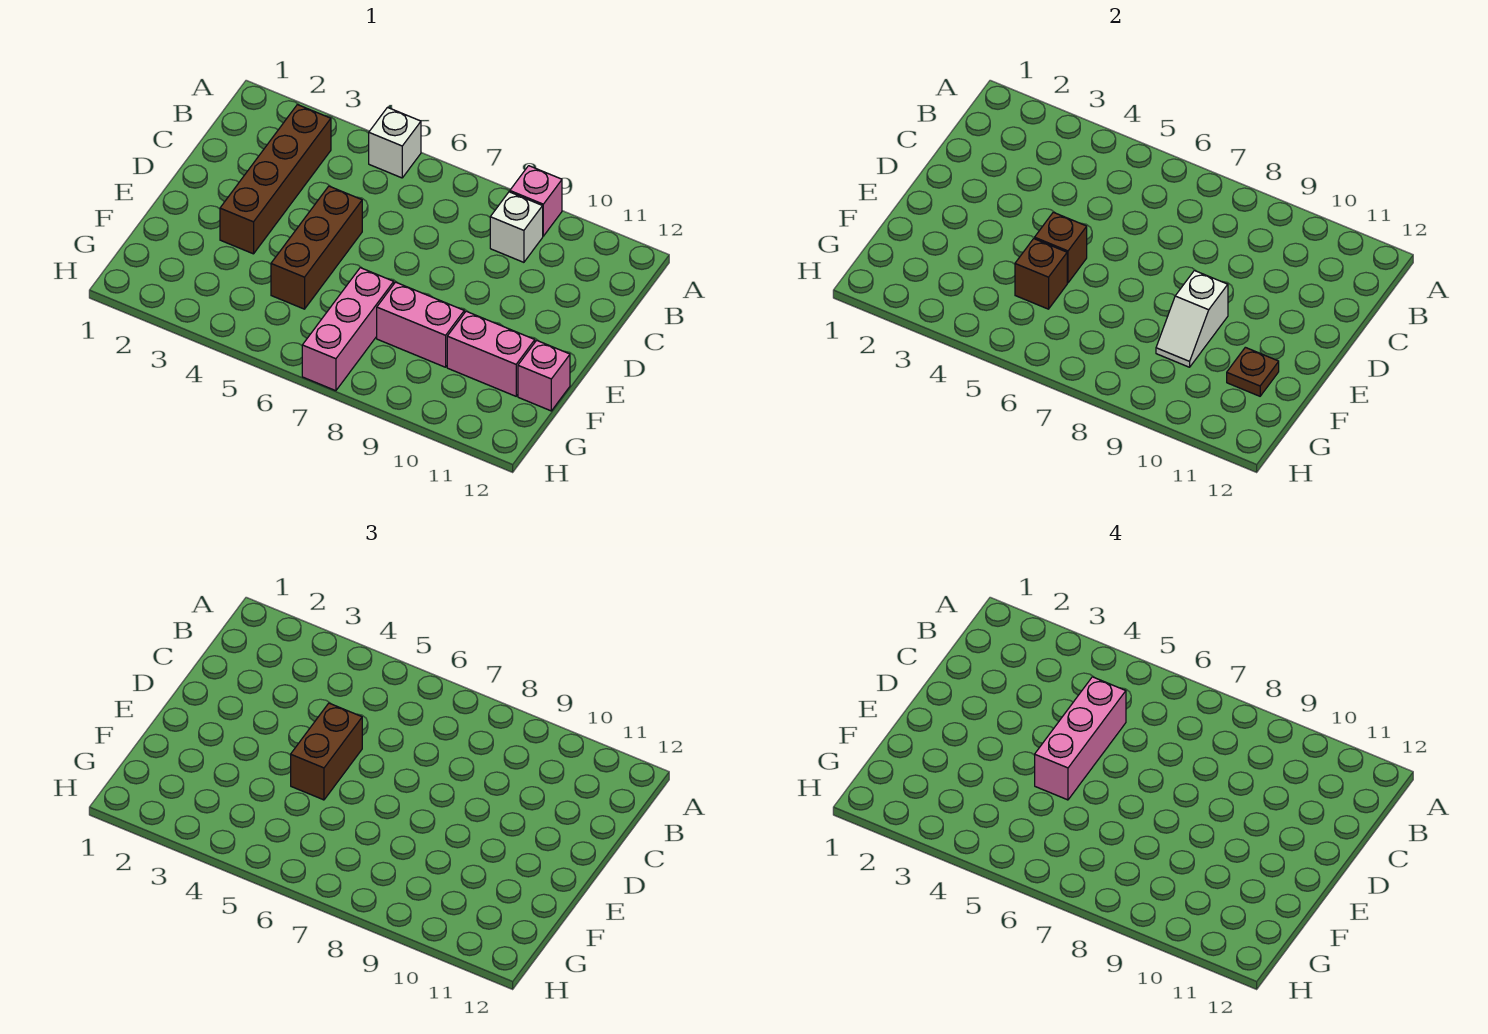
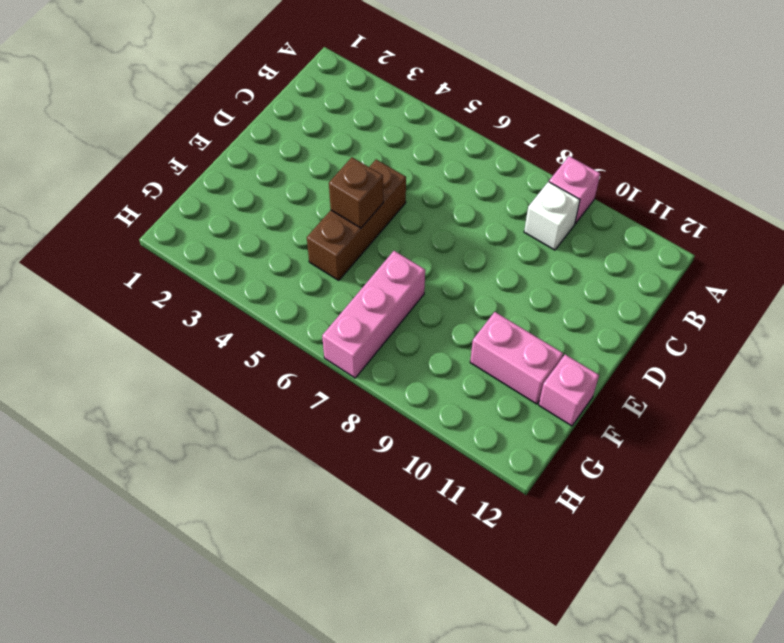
none -> white 1x1 brick [369,107,421,178]
none -> brown 1x4 brick [220,105,331,254]
none -> pink 1x2 brick [377,282,464,367]

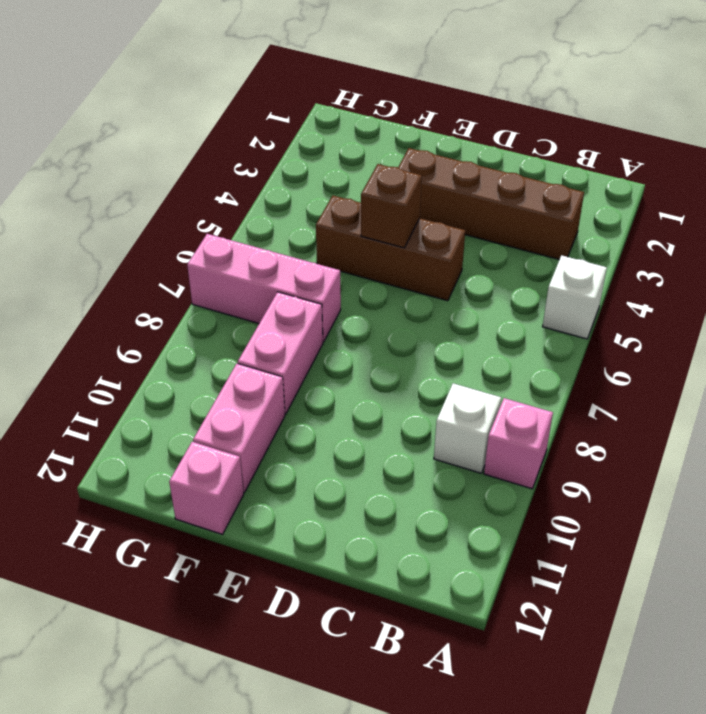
none -> white 1x2 slope [1156,271,1228,367]
none -> brown 1x1 brick [1015,239,1067,309]
none -> brown 1x1 plate [1227,347,1279,396]

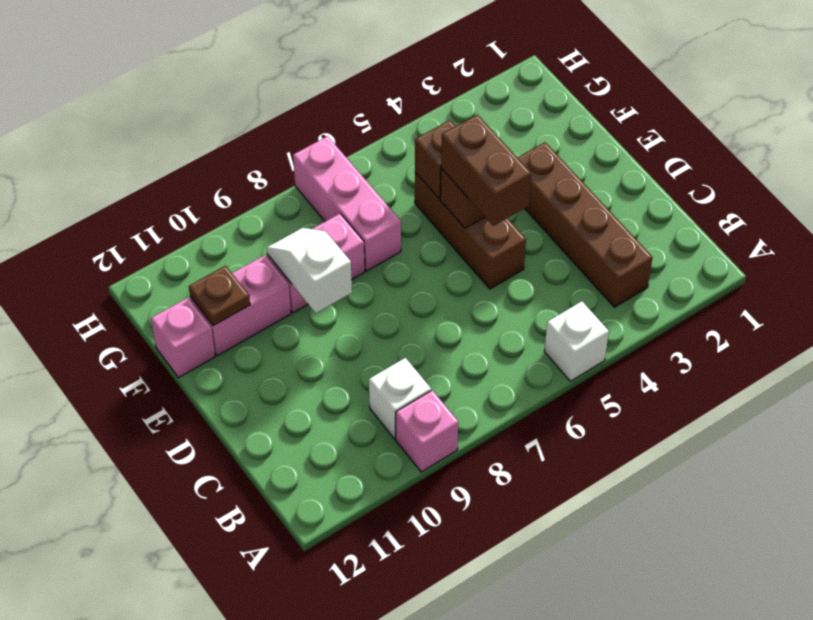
none -> pink 1x3 brick [1035,677,1126,800]

